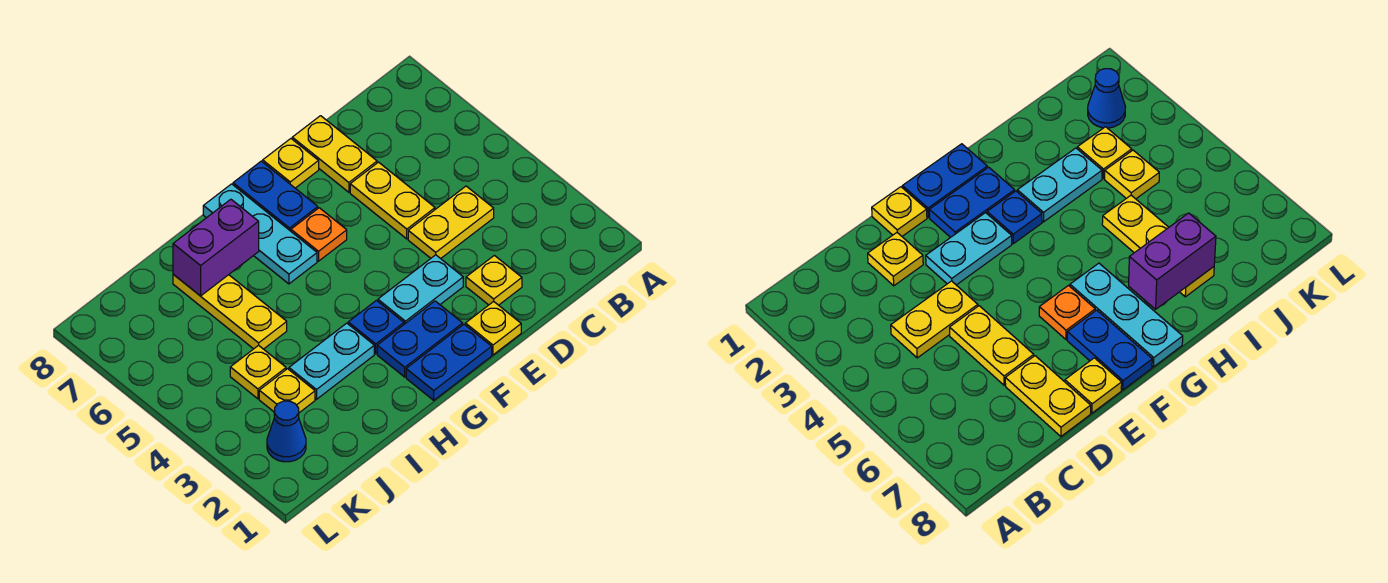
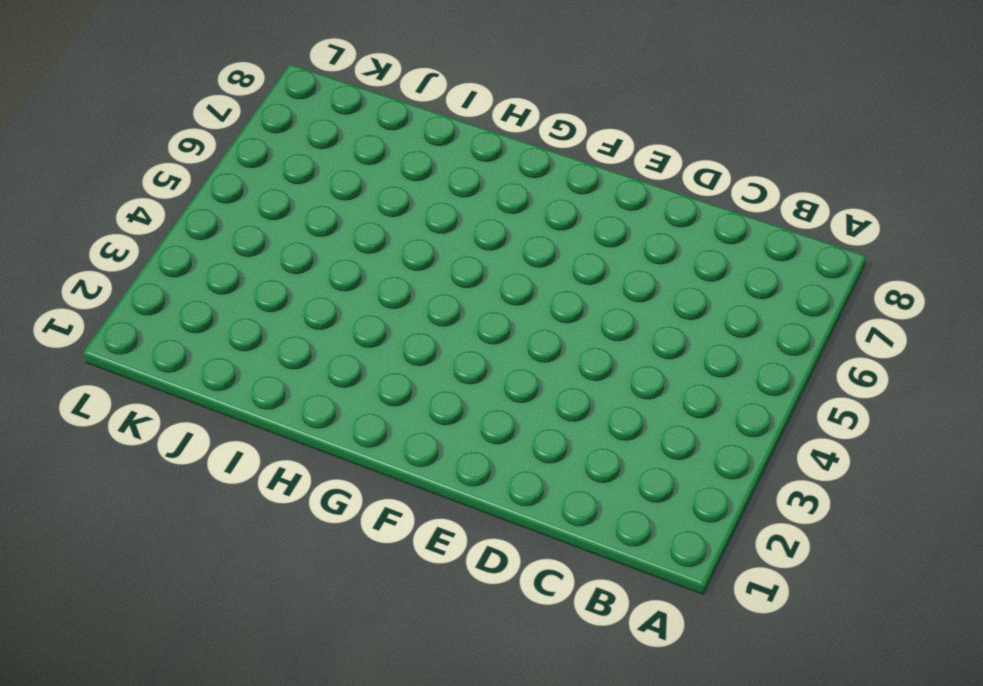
none -> yellow 1x2 plate [408,186,494,259]
none -> yellow 1x1 plate [466,255,522,305]
none -> yellow 1x2 plate [350,162,435,239]

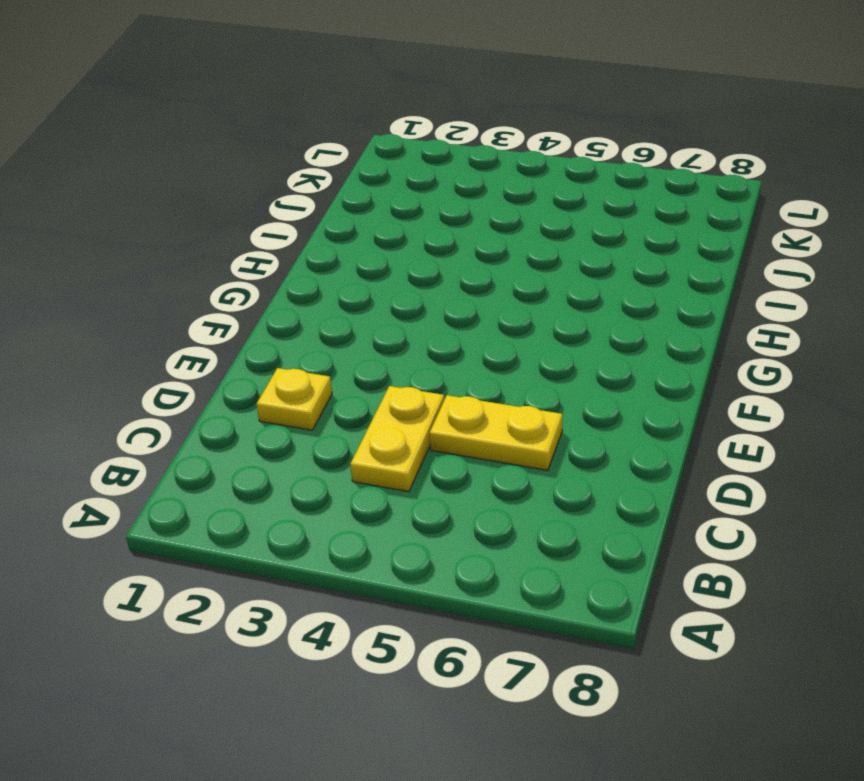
none -> yellow 1x2 plate [292,116,377,192]
none -> yellow 1x1 plate [465,301,521,355]
none -> cyan 1x2 plate [378,255,463,324]

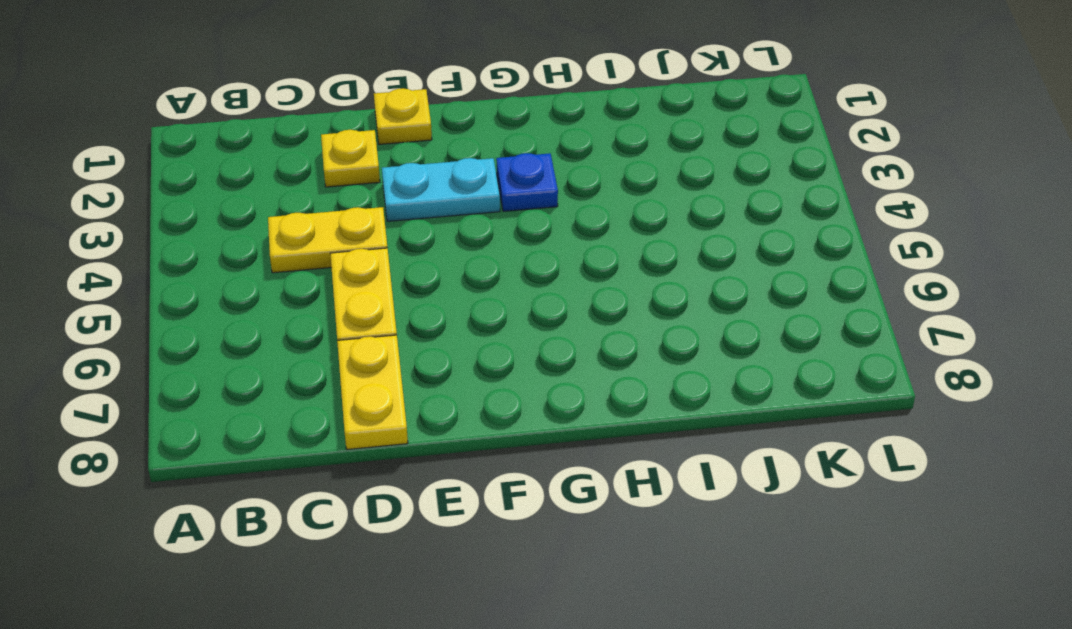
none -> yellow 1x1 plate [263,139,319,188]
none -> blue 1x2 plate [406,324,492,400]
none -> blue 1x2 plate [377,301,463,377]

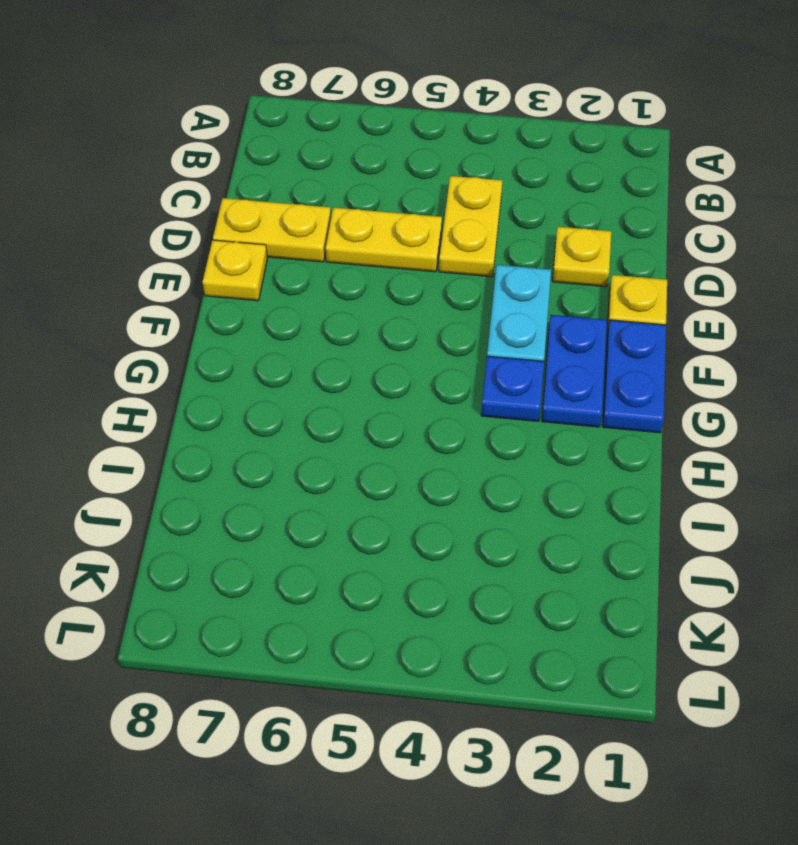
none -> orange 1x1 plate [291,208,347,261]
none -> blue 1x2 plate [233,161,318,231]
none -> cyan 1x3 plate [203,184,317,284]

